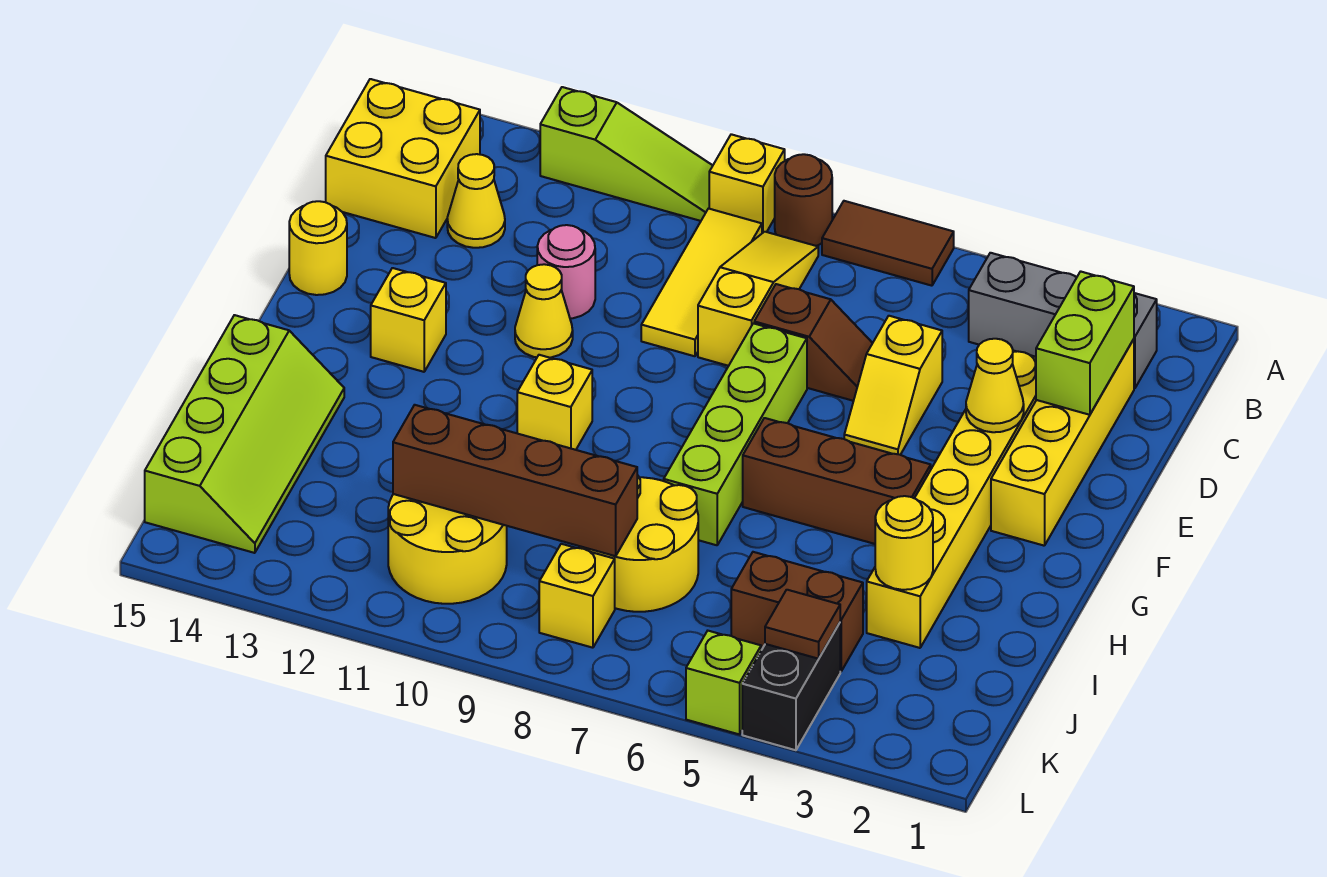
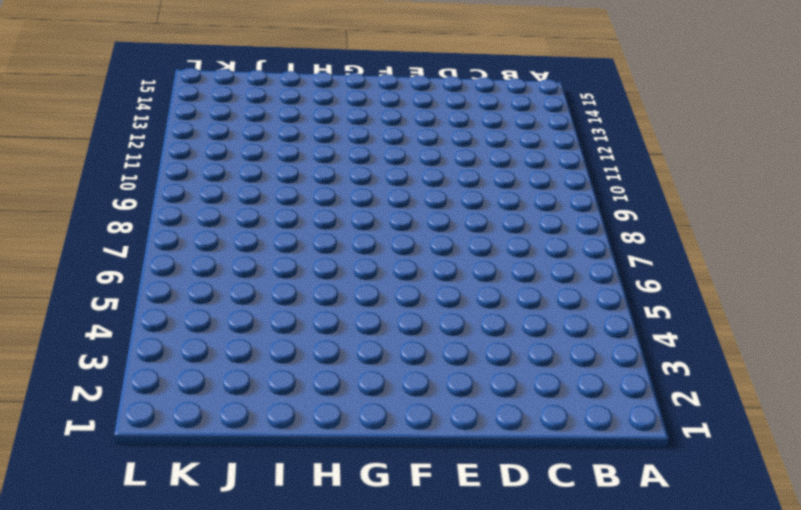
none -> brown 1x2 tile [822,201,954,286]
none -> brown 1x1 round brick [775,154,832,246]
none -> yellow 1x1 brick [709,134,785,233]
none -> lime 1x3 slope [540,87,713,221]

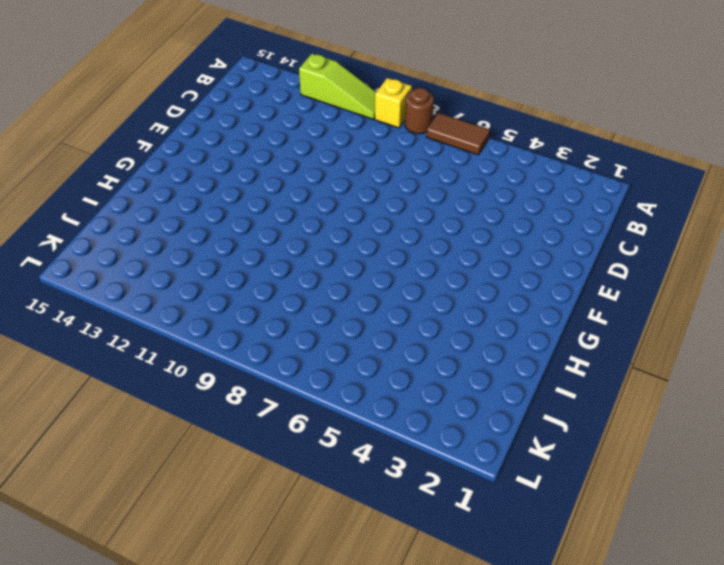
none -> grey 1x3 brick [969,253,1157,388]
none -> yellow 1x3 slope [698,232,818,366]
none -> yellow 1x3 tile [641,209,762,356]
none -> yellow 2x2 brick [326,79,480,238]

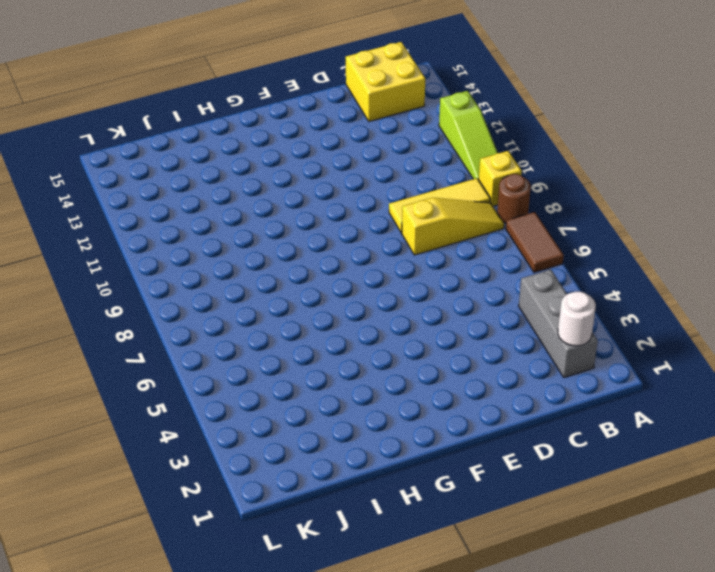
white 1x1 round brick [558,291,596,346] -> none
none -> yellow 1x4 brick [991,339,1134,546]
none -> yellow 1x1 cone [447,154,505,248]
none -> yellow 1x6 brick [867,351,1036,648]
none -> yellow 1x2 slope [844,316,942,455]

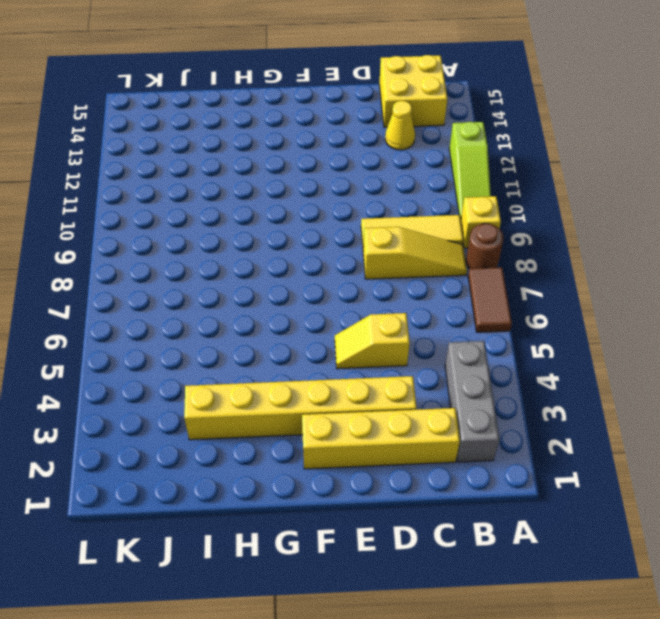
none -> brown 1x2 slope [754,284,872,401]
none -> pink 1x1 round brick [537,225,595,318]
none -> lime 1x4 brick [664,323,807,545]
none -> yellow 1x1 cone [515,264,573,358]

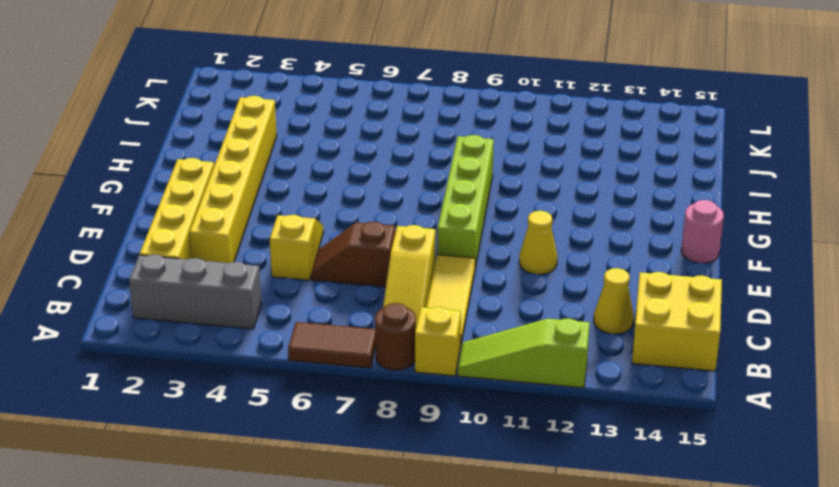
lime 1x4 brick [437,135,494,268] -> lime 1x4 brick moved to [664,323,807,545]
pink 1x1 round brick [681,200,724,263] -> pink 1x1 round brick moved to [537,225,595,318]
none -> yellow 1x1 round brick [289,201,347,295]
none -> yellow 1x1 brick [371,268,446,372]
none -> brown 1x3 brick [743,418,931,544]
none -> yellow 1x1 brick [517,355,592,450]

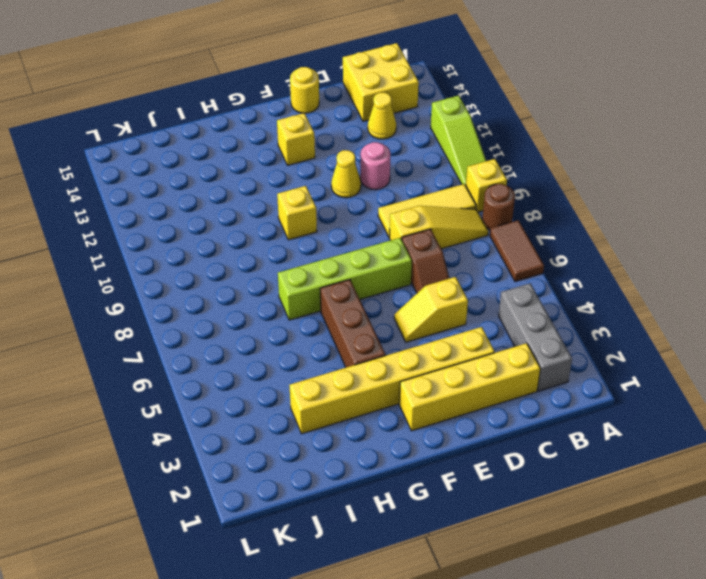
none -> lime 2x4 slope [145,315,344,553]
none -> yellow 2x2 round brick [580,475,698,612]
none -> brown 1x2 brick [731,552,863,671]
none -> yellow 2x2 round brick [388,494,507,604]

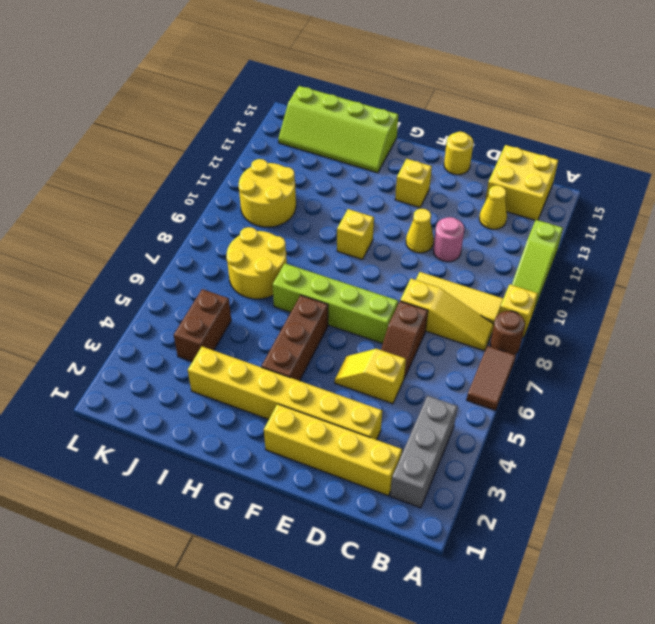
none -> black 1x2 brick [742,623,840,750]
none -> yellow 1x1 brick [539,544,615,648]
none -> lime 1x1 brick [686,631,761,734]
none -> lime 1x2 brick [1036,271,1134,415]

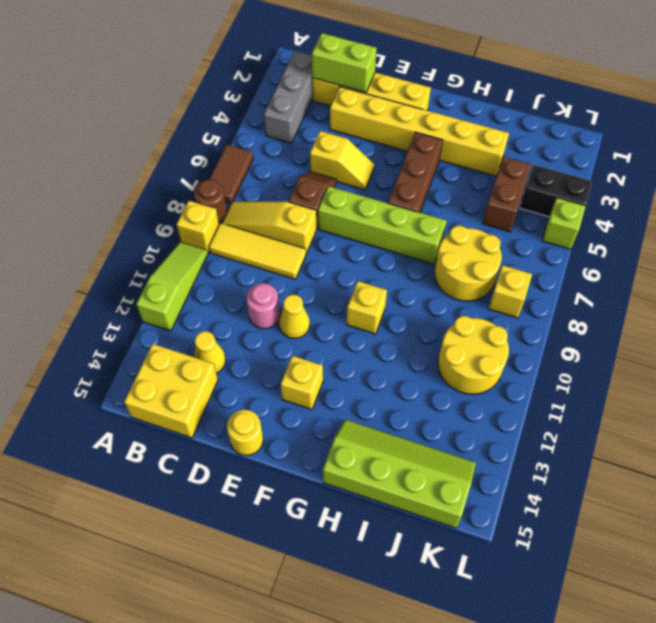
none -> yellow 1x1 cone [966,339,1024,432]
none -> yellow 1x1 round brick [875,496,933,590]
none -> brown 1x4 brick [393,405,637,556]
none -> brown 1x1 tile [765,590,840,659]

